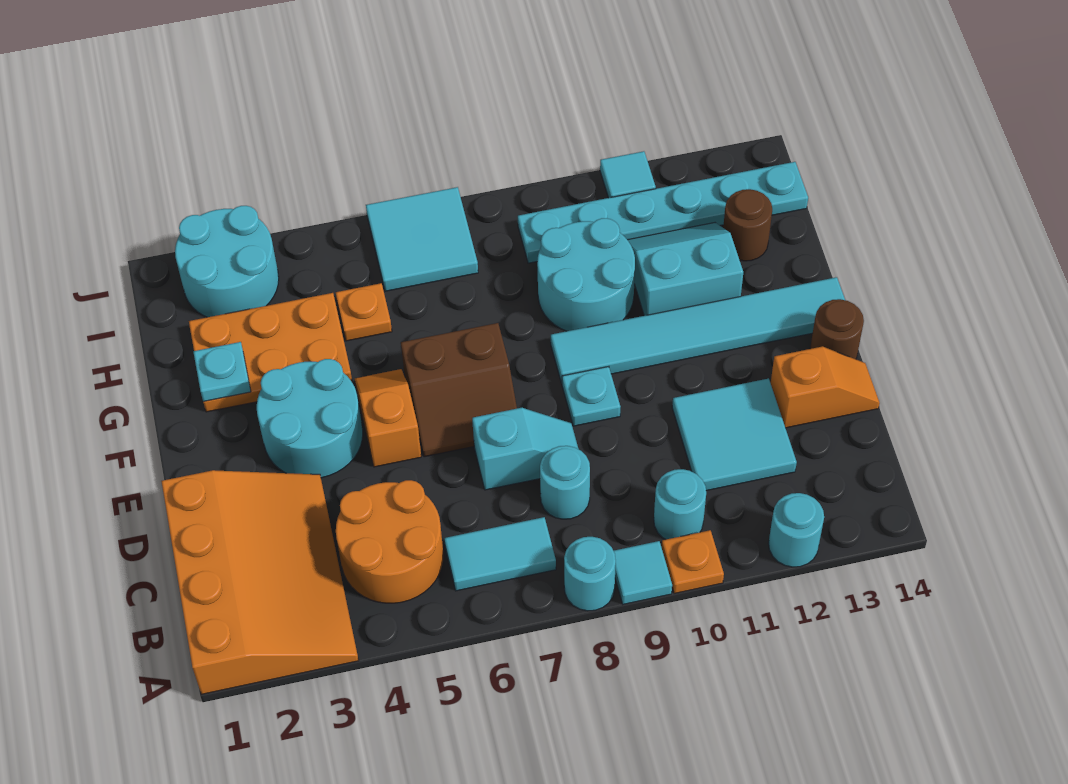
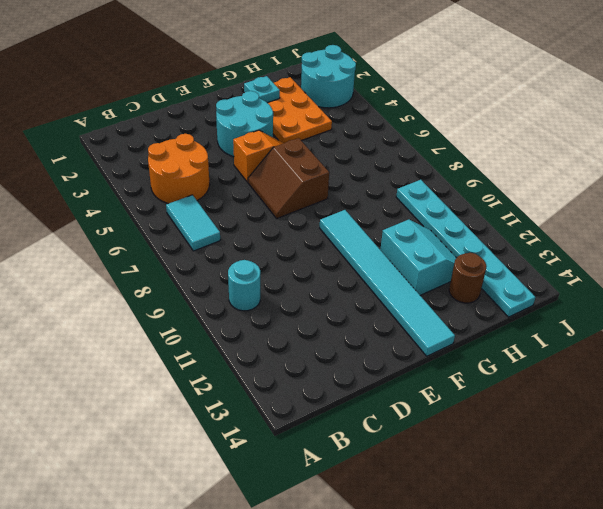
none -> orange 3x4 slope [161,470,359,694]
none -> cyan 1x1 round brick [564,537,616,611]
none -> cyan 1x1 tile [614,541,672,604]

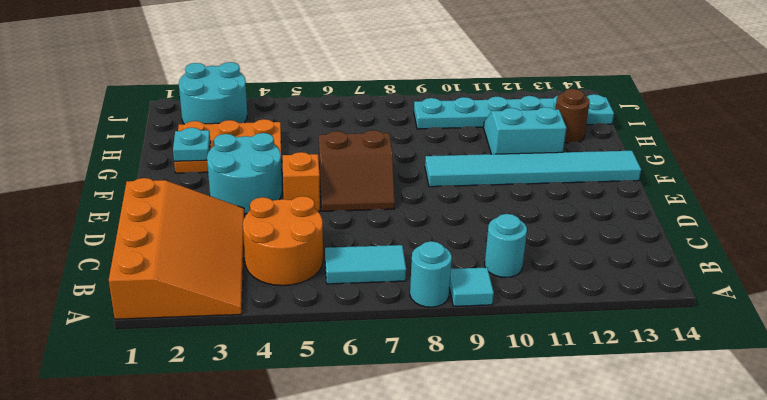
none -> orange 1x1 plate [662,530,724,593]
none -> cyan 1x1 round brick [769,493,824,567]
none -> cyan 1x1 round brick [540,446,590,519]

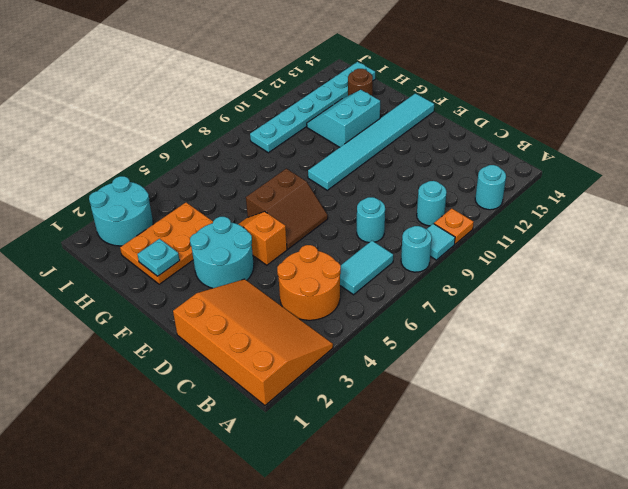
none -> cyan 2x2 tile [672,378,797,491]
none -> cyan 1x2 slope [472,408,578,490]
none -> orange 1x2 slope [771,347,880,428]

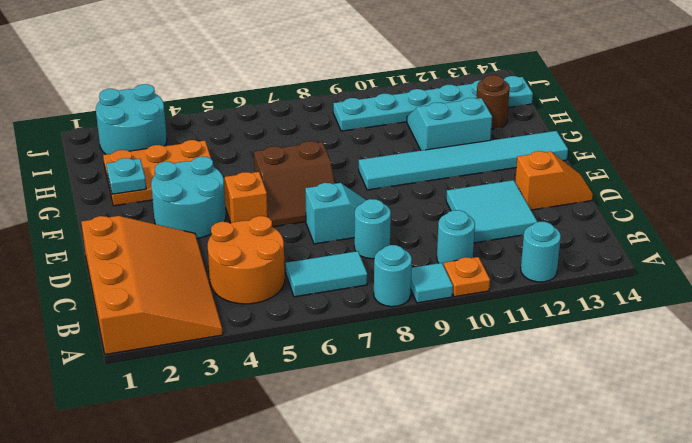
none -> cyan 1x1 plate [562,367,620,426]
none -> brown 1x1 round brick [810,299,864,359]
none -> cyan 2x2 round brick [537,218,635,331]

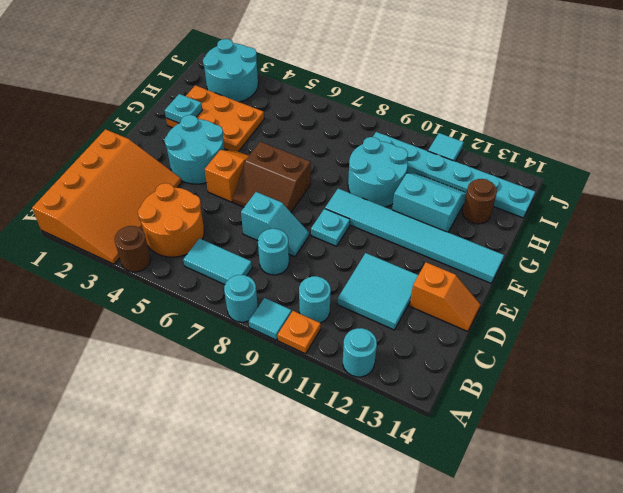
brown 1x1 round brick [114,226,151,272] -> brown 1x1 round brick moved to [810,299,864,359]
none -> orange 1x1 plate [336,283,392,341]
none -> cyan 2x2 tile [366,187,478,291]

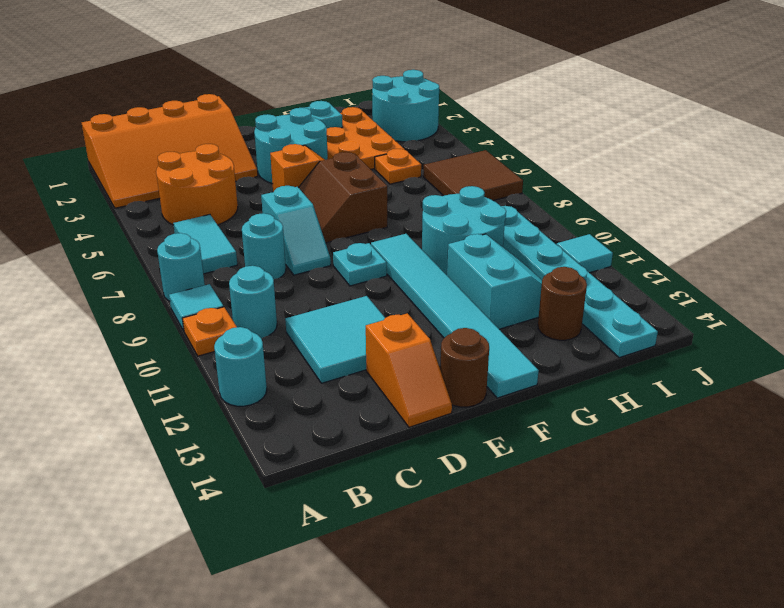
brown 2x2 tile [423,150,523,200] -> cyan 2x2 tile [366,187,478,291]

